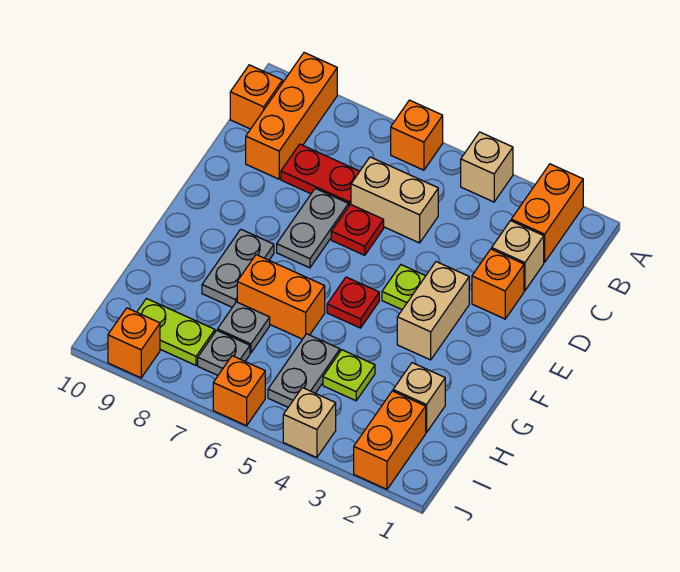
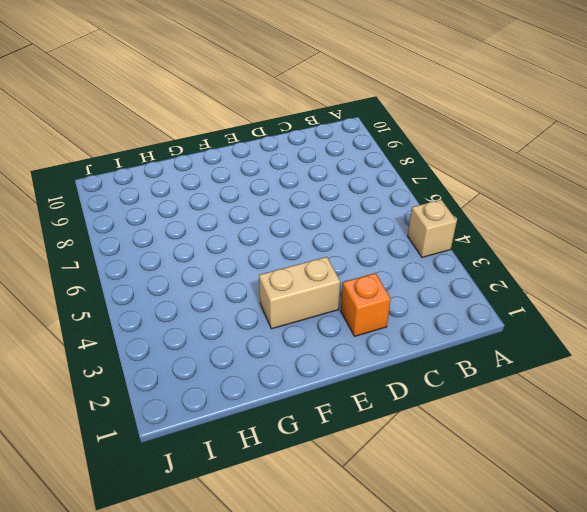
none -> orange 1x2 brick [511,164,583,262]
none -> orange 1x1 brick [391,100,443,170]
none -> orange 1x3 brick [246,53,337,179]

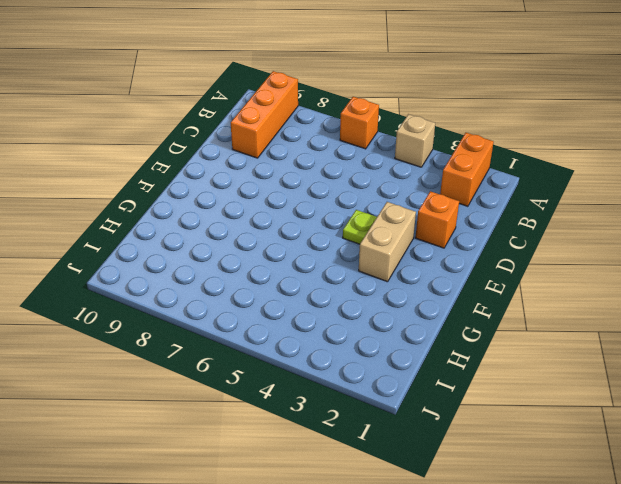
none -> orange 1x1 brick [230,65,283,129]
none -> tan 1x1 brick [492,221,544,291]
none -> tan 1x2 brick [351,157,438,243]

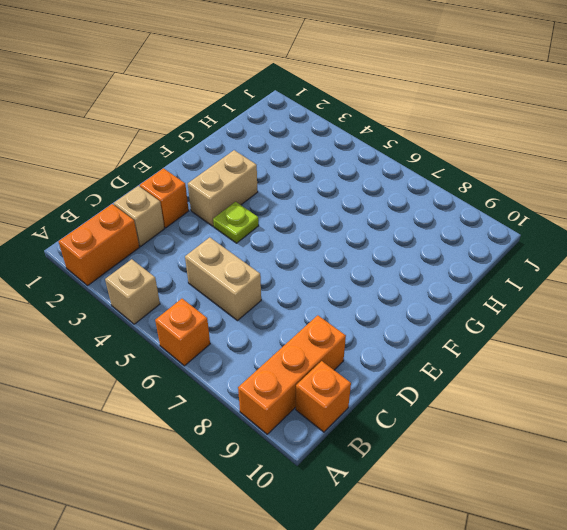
none -> red 1x2 plate [281,144,360,205]
none -> red 1x1 plate [331,204,384,255]
none -> grey 1x2 plate [277,188,349,268]

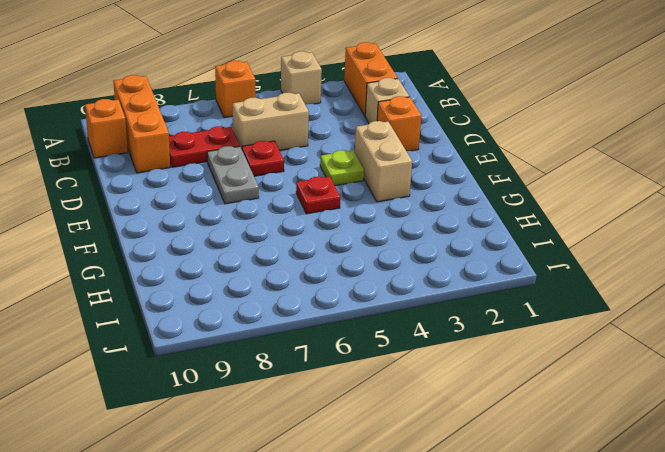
none -> grey 1x2 plate [202,229,274,307]
none -> orange 1x2 brick [237,255,325,339]
none -> tan 1x1 brick [393,363,445,433]

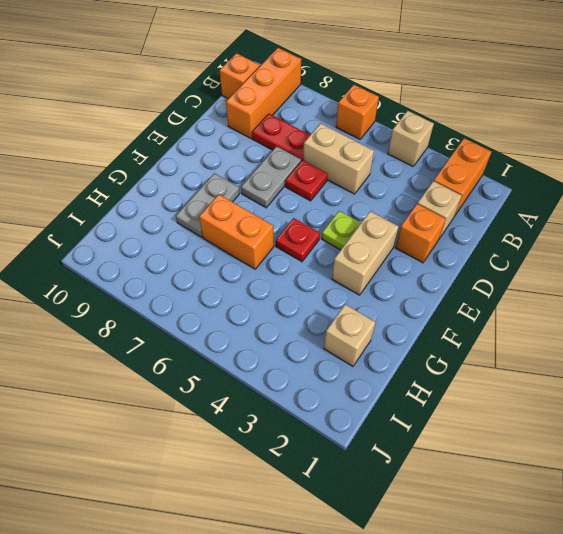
none -> lime 1x1 plate [323,350,375,401]
none -> grey 1x2 plate [268,334,340,407]
none -> grey 1x1 plate [218,302,270,353]

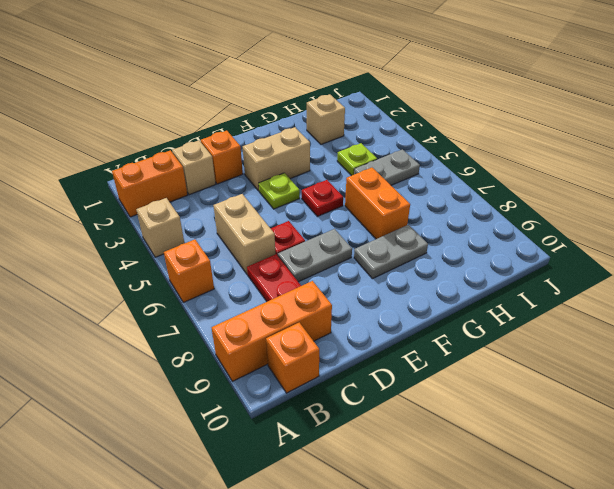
none -> grey 1x1 plate [218,302,270,353]
none -> orange 1x2 brick [354,391,426,489]
none -> grey 1x1 plate [198,330,250,375]

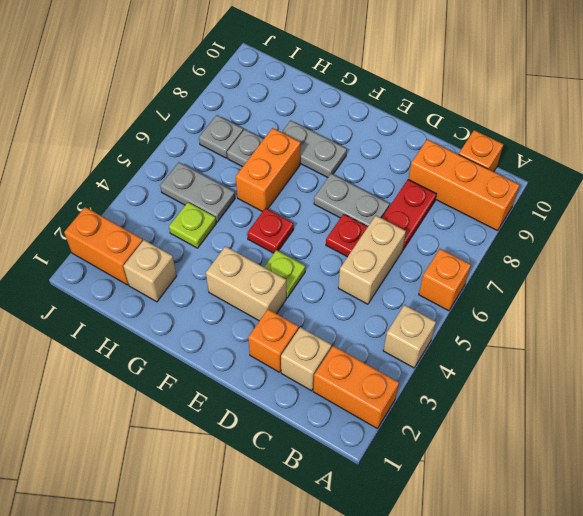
none -> lime 1x2 plate [137,299,215,365]
none -> tan 1x1 brick [283,388,336,458]
none -> orange 1x1 brick [213,356,265,426]

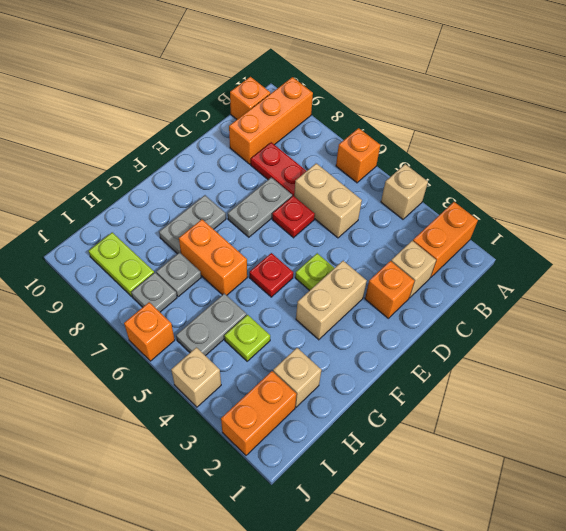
none -> orange 1x1 brick [108,308,160,378]

